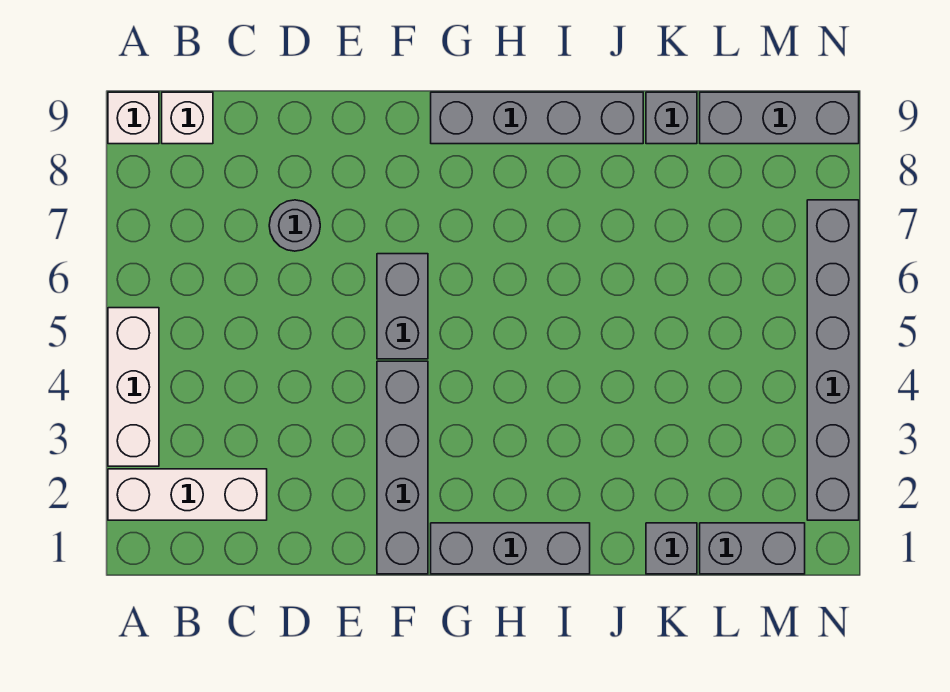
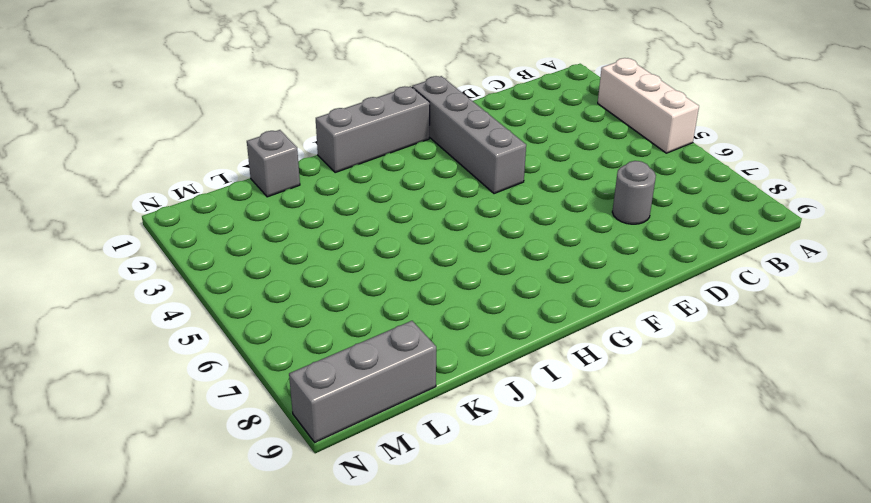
none -> white 1x3 brick [108,469,267,520]
none -> white 1x1 brick [108,92,159,144]
none -> white 1x1 brick [162,92,213,144]

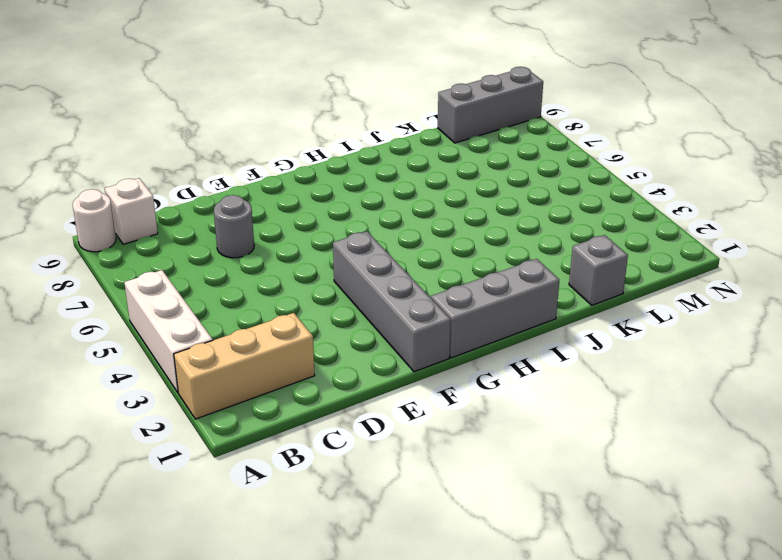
tan 1x3 brick [174,313,315,419] -> white 1x3 brick [108,469,267,520]
white 1x1 round brick [73,189,116,252] -> white 1x1 brick [108,92,159,144]
none -> grey 1x2 brick [377,254,428,359]
none -> grey 1x4 brick [431,92,643,144]
none -> grey 1x1 brick [646,92,697,144]

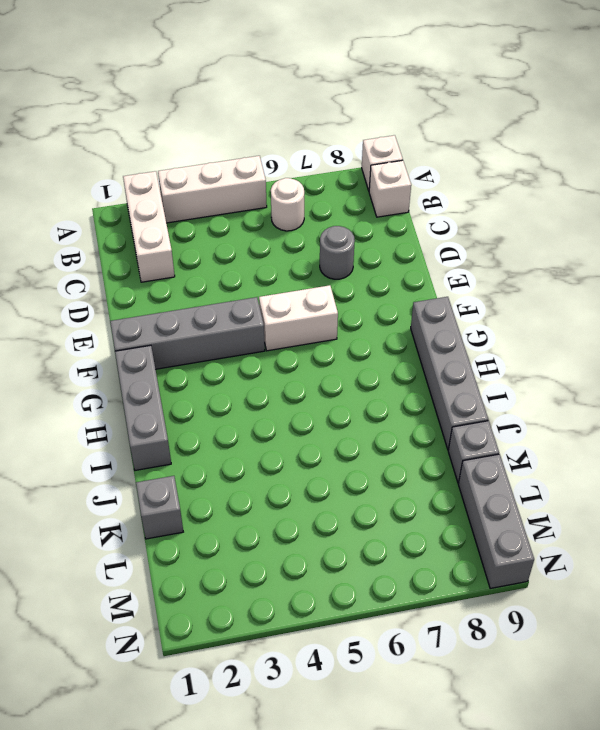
white 1x1 round brick [271,178,304,231] -> none
white 1x2 brick [259,285,338,351] -> grey 1x2 brick [377,254,428,359]
none -> grey 1x2 brick [700,523,805,574]
none -> grey 1x6 brick [807,200,859,520]

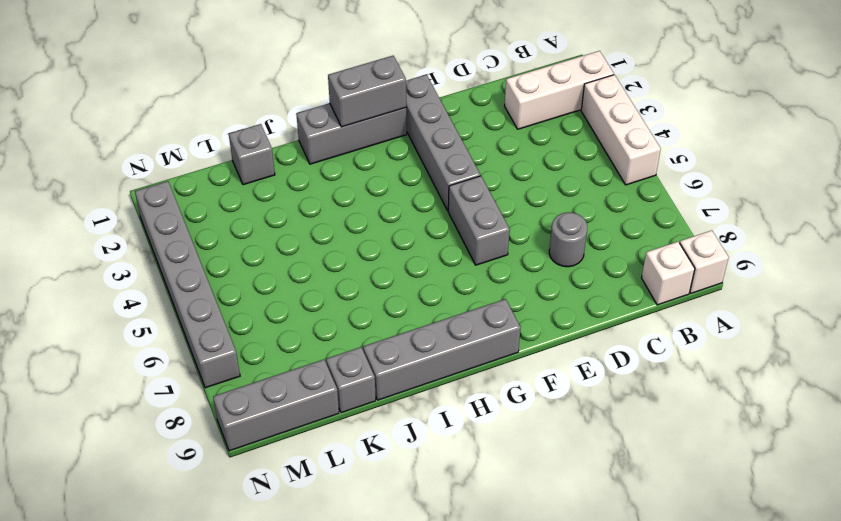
grey 1x2 brick [328,56,406,127] -> grey 1x2 brick moved to [700,523,805,574]

